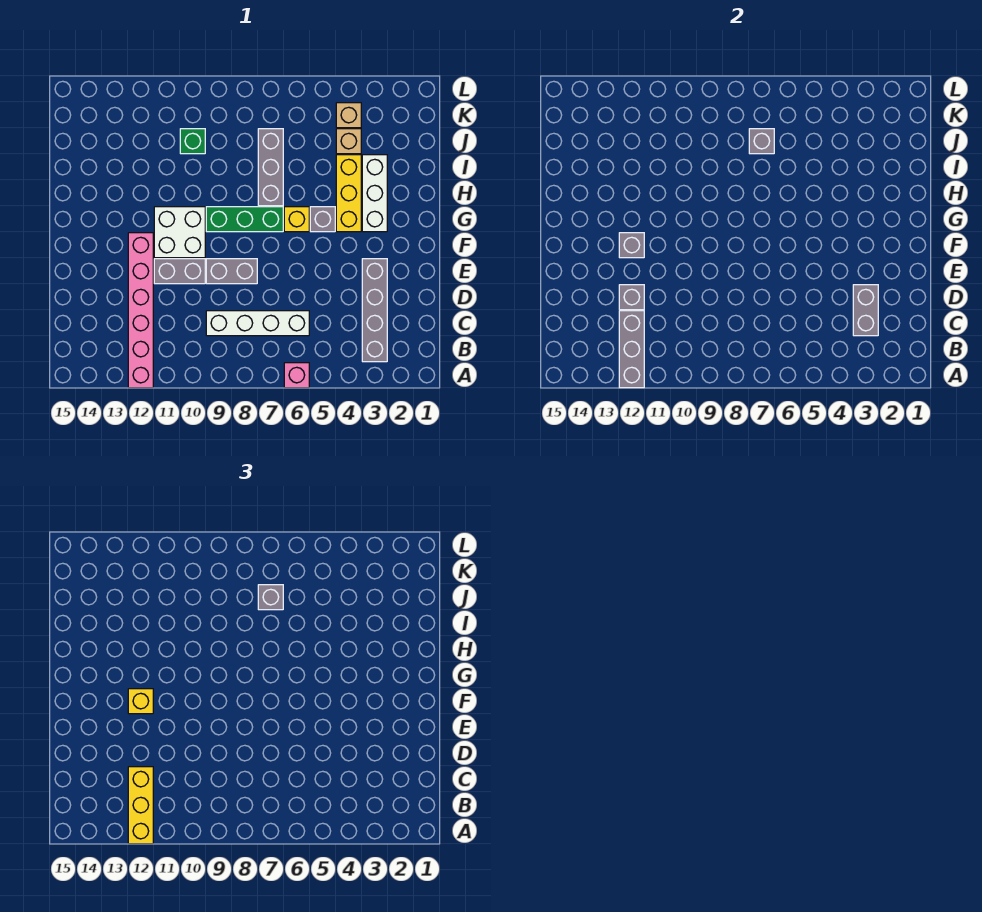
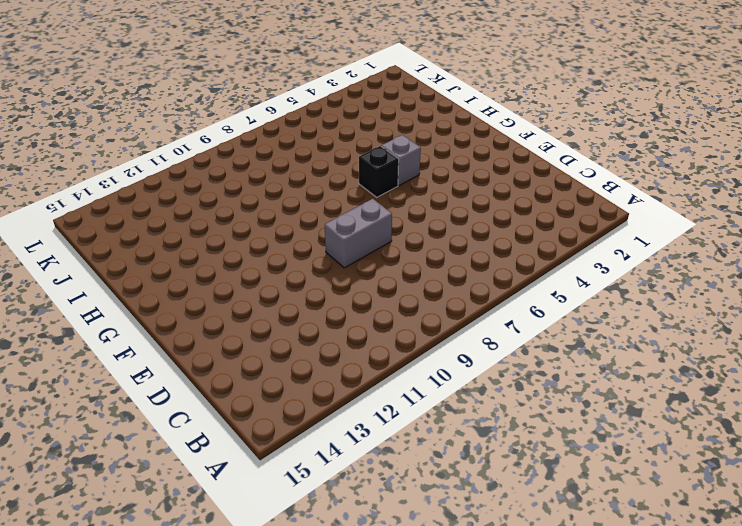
black 1x1 brick [359,146,399,197] -> yellow 1x1 brick [284,207,309,232]
none -> pink 1x1 brick [284,363,309,388]
none -> pink 1x6 brick [128,233,153,388]
none -> grey 1x4 brick [362,259,387,362]

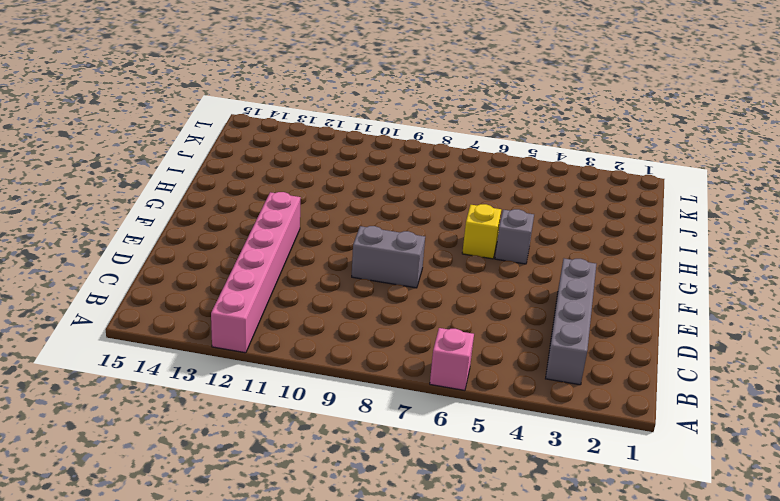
none -> white 1x4 brick [206,311,309,336]
none -> grey 1x2 brick [154,259,205,284]
none -> white 2x2 brick [154,207,205,258]

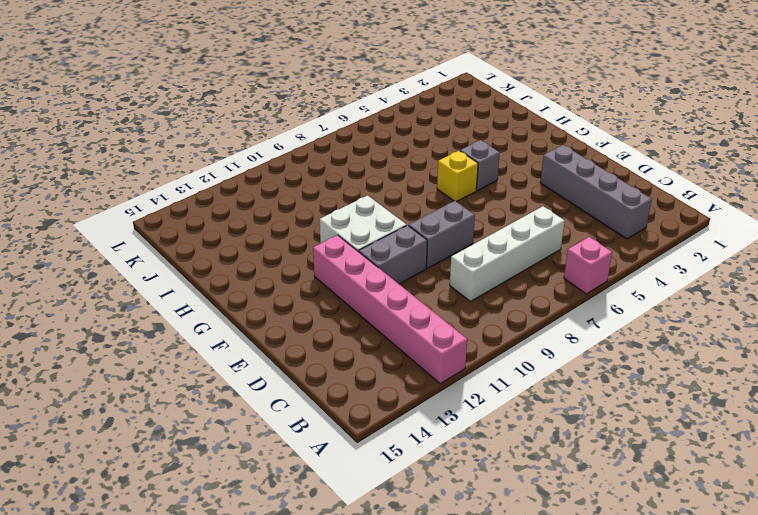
none -> white 1x3 brick [362,155,387,232]
none -> yellow 1x3 brick [336,155,361,232]
none -> green 1x3 brick [206,207,283,232]

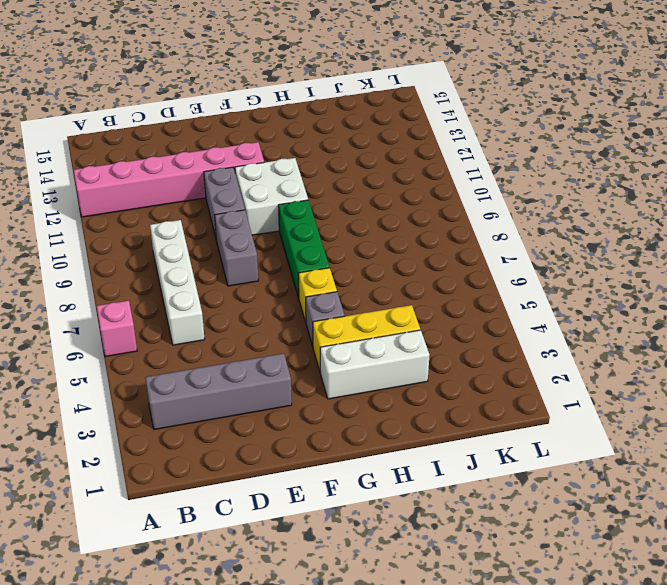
none -> grey 1x3 brick [258,129,283,206]
none -> tan 1x1 brick [336,129,361,154]
none -> green 1x1 brick [180,129,205,154]

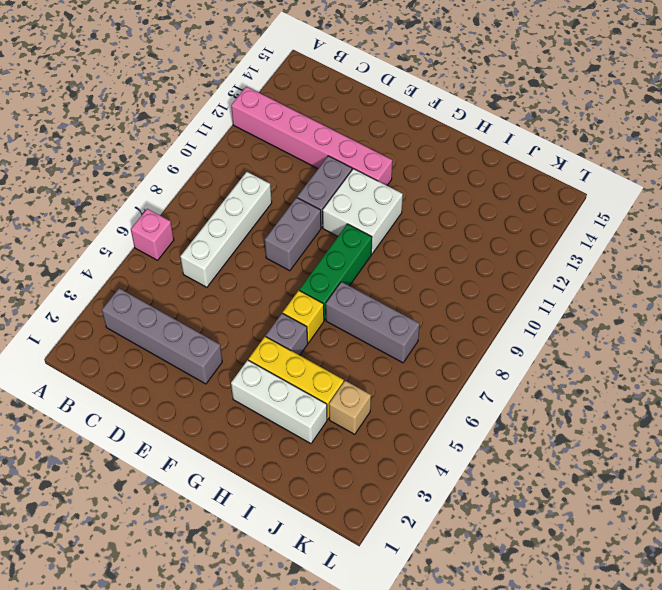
none -> green 1x1 brick [180,129,205,154]
none -> tan 1x1 brick [336,103,361,128]
none -> grey 1x3 brick [619,311,644,388]

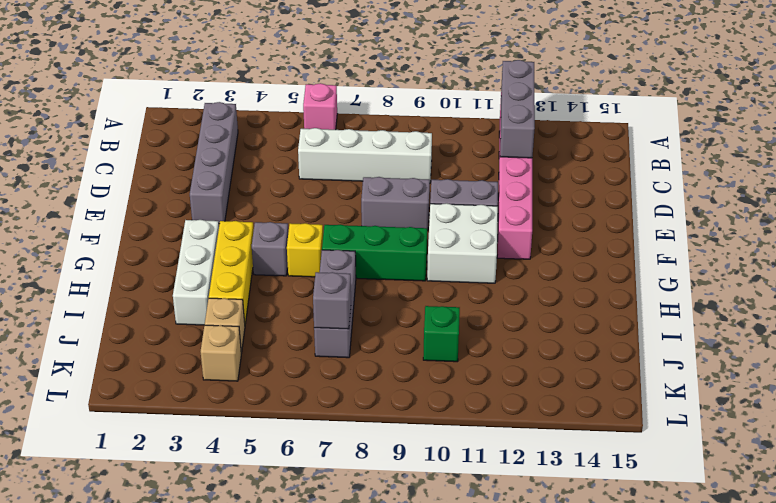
none -> grey 1x2 brick [853,285,878,336]
none -> grey 1x1 brick [619,285,644,310]
none -> grey 1x1 brick [619,233,644,258]

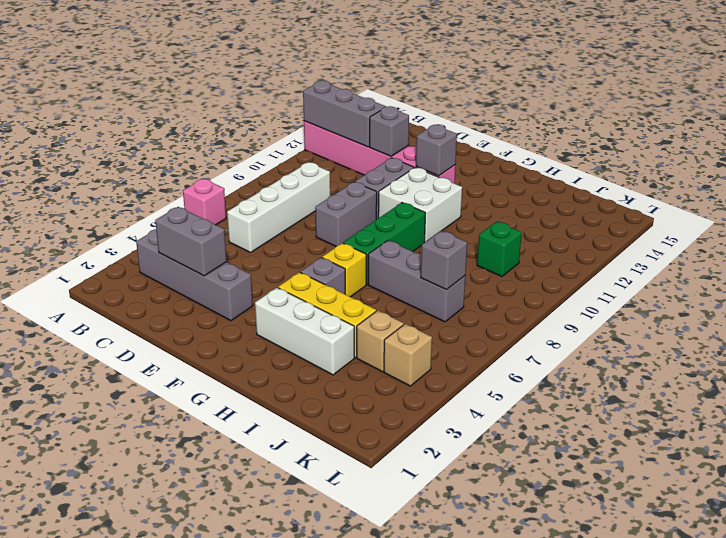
none -> yellow 1x3 brick [128,767,153,844]
none -> yellow 1x1 brick [128,689,153,714]
none -> grey 1x1 brick [258,585,283,610]

